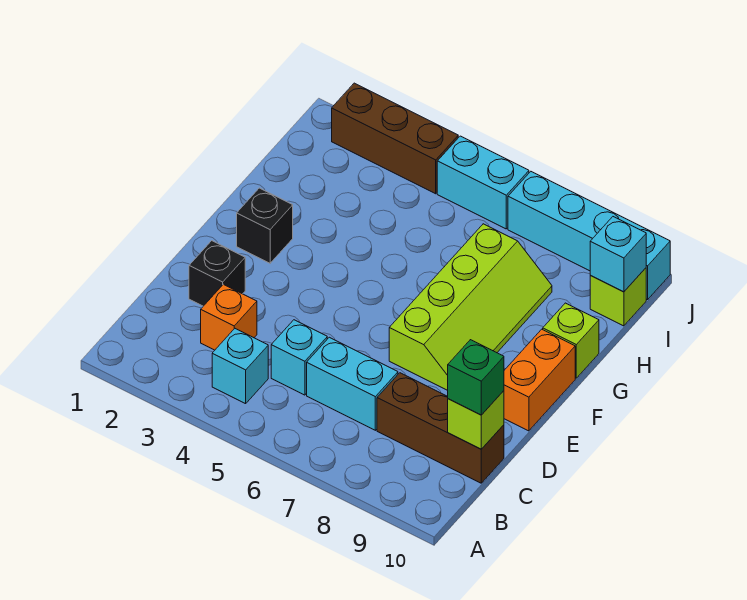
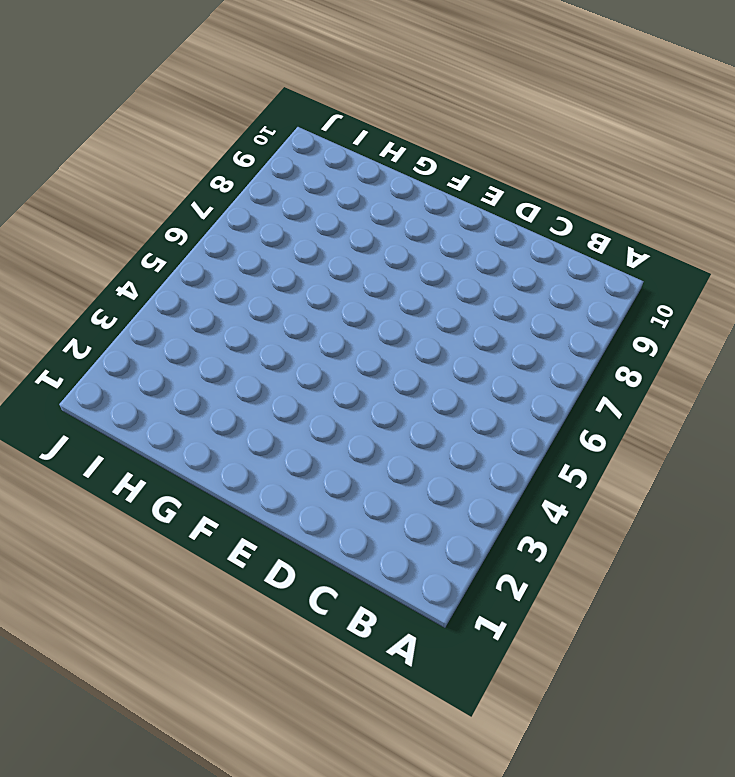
none -> cyan 1x1 brick [212,329,268,404]
none -> orange 1x1 brick [201,284,257,350]
none -> cyan 1x1 brick [271,320,327,395]

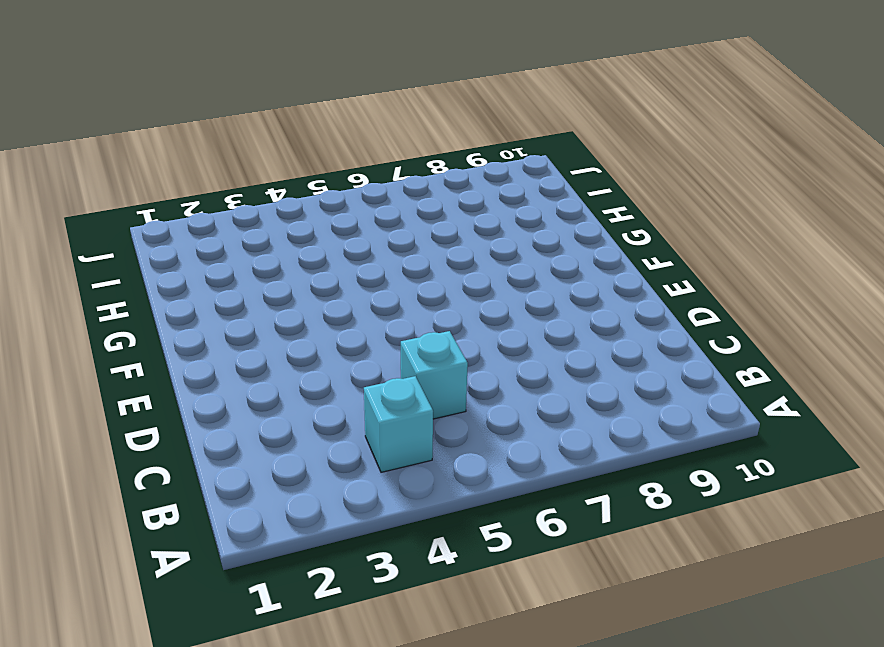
none -> orange 1x1 brick [201,284,257,350]
none -> cyan 1x2 brick [307,337,398,430]
none -> brown 1x3 brick [377,373,504,483]

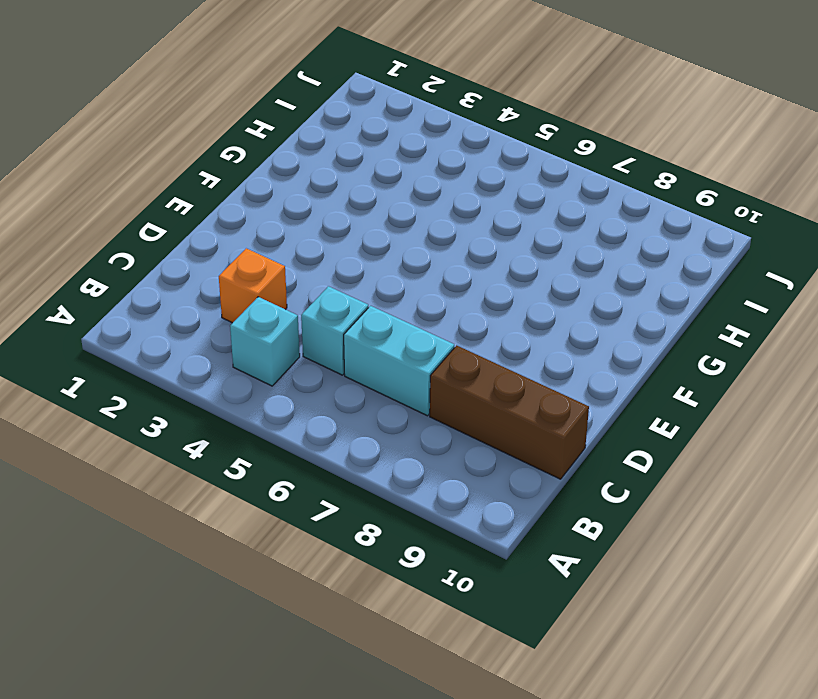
none -> black 1x1 brick [189,241,245,306]
none -> lime 2x4 slope [389,224,552,390]
none -> orange 1x2 brick [504,329,575,431]

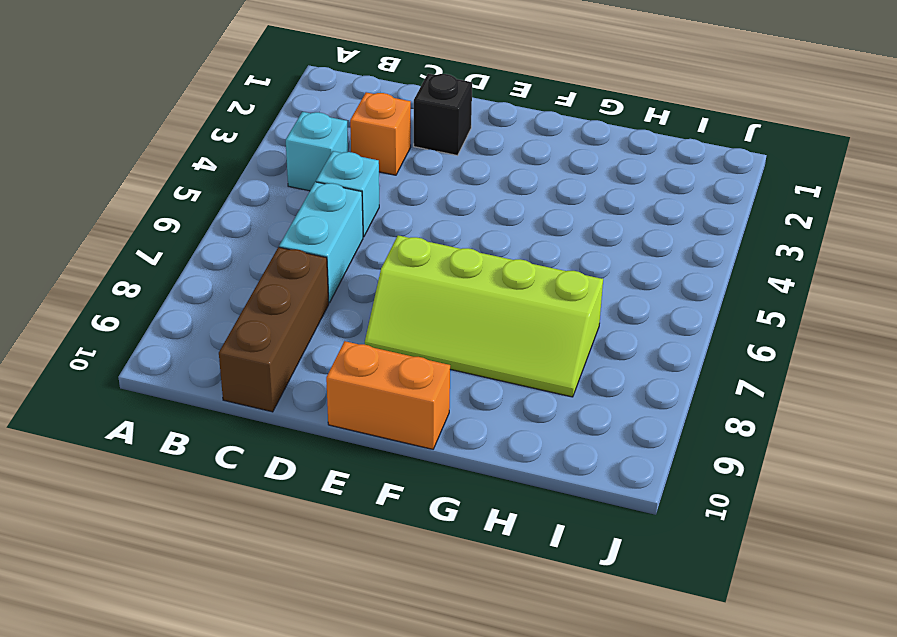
none -> black 1x1 brick [237,188,293,263]
none -> lime 1x1 brick [543,303,599,378]
none -> lime 1x1 brick [590,268,646,326]

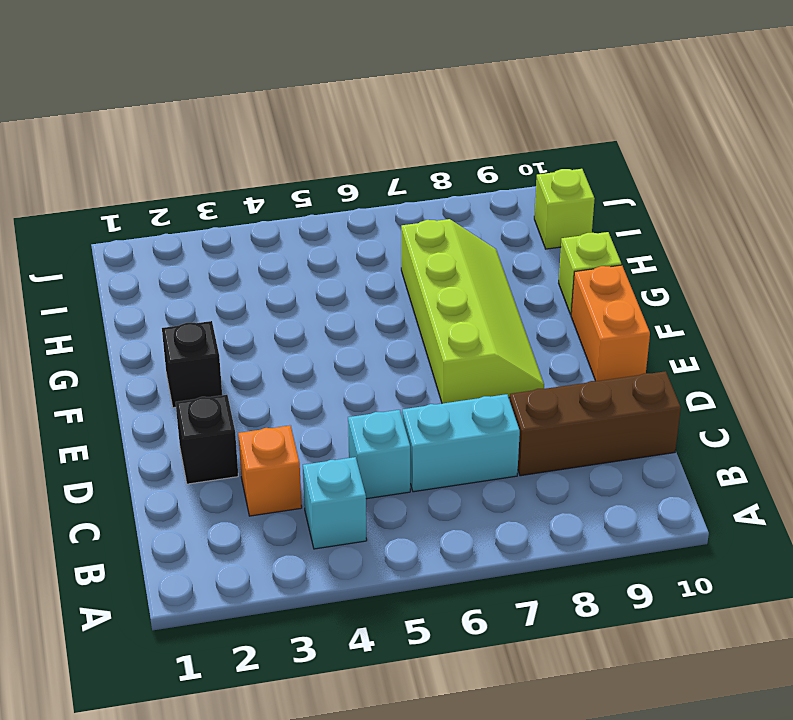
none -> brown 1x3 brick [332,83,458,194]
none -> cyan 1x2 brick [437,136,529,229]
none -> cyan 1x4 brick [508,172,670,300]

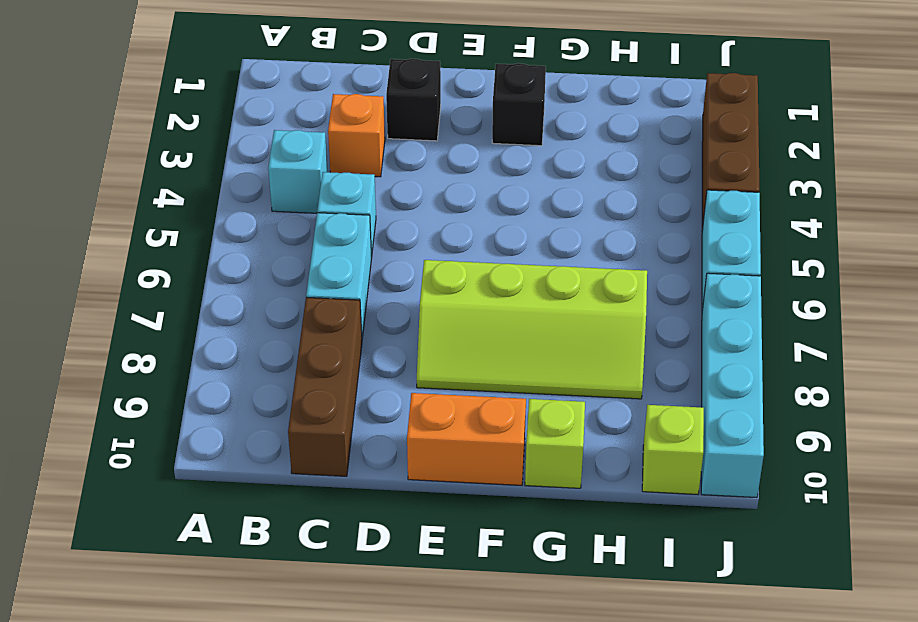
none -> lime 1x1 brick [448,391,504,449]
none -> cyan 1x1 brick [590,217,646,292]
none -> green 1x1 brick [448,340,504,415]

